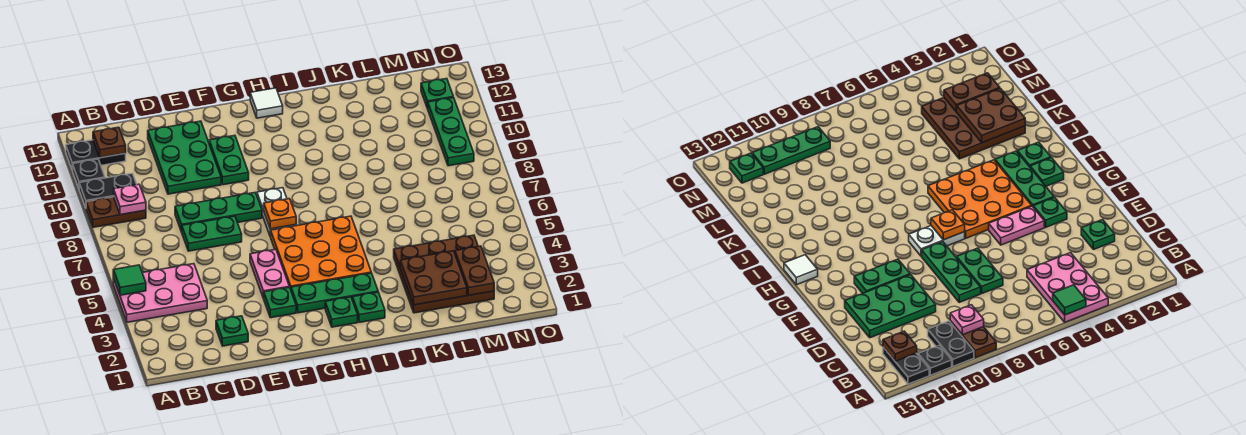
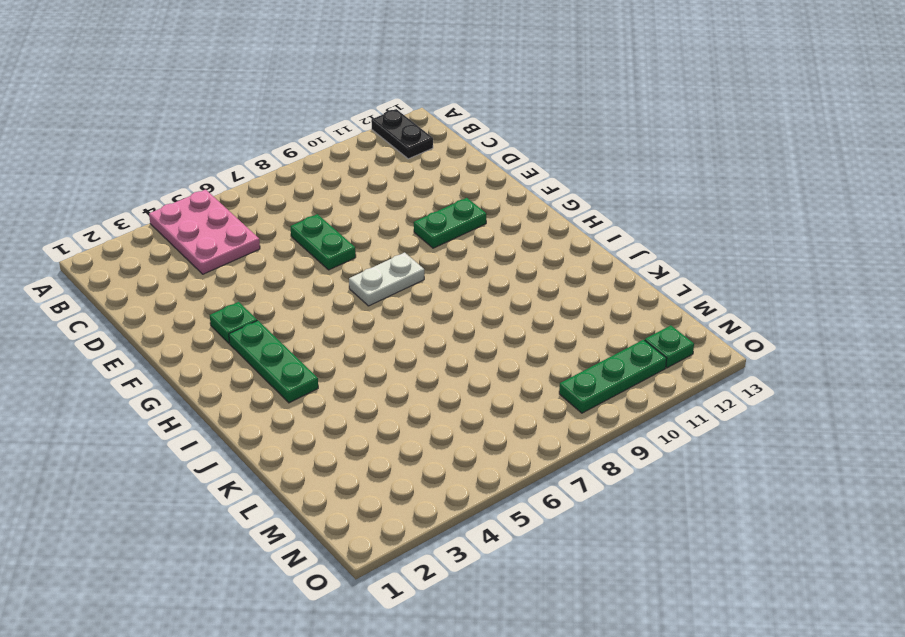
none -> brown 1x2 plate [86,197,146,227]
none -> black 1x2 plate [79,173,137,208]
none -> black 1x1 plate [73,159,105,188]

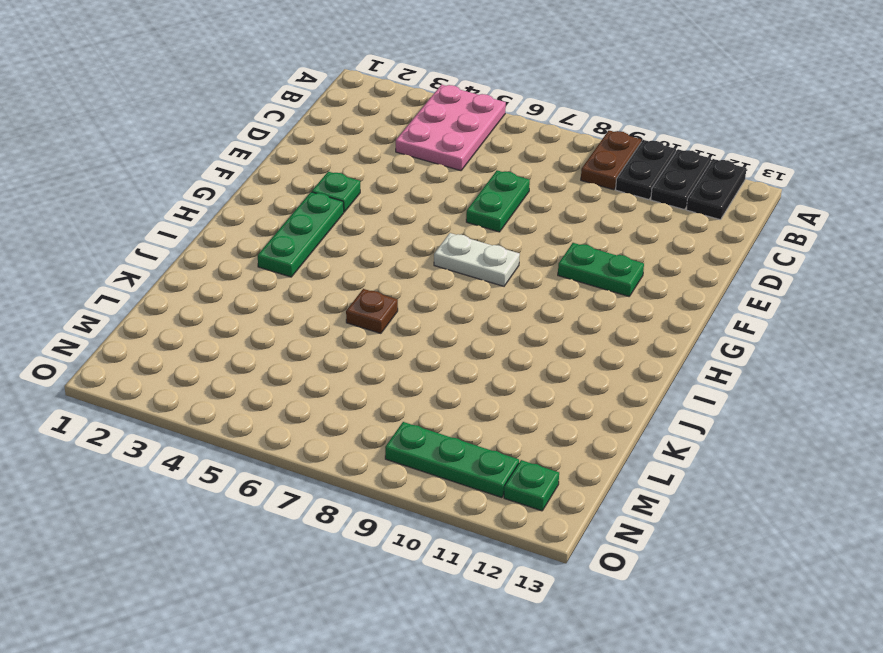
black 1x2 plate [651,149,711,210] -> black 1x1 plate [73,159,105,188]
brown 1x1 plate [346,289,398,333] -> brown 1x1 plate moved to [93,127,126,158]
none -> green 1x1 plate [216,316,248,346]
none -> green 1x3 plate [175,193,262,232]
none -> green 2x3 plate [148,121,221,194]

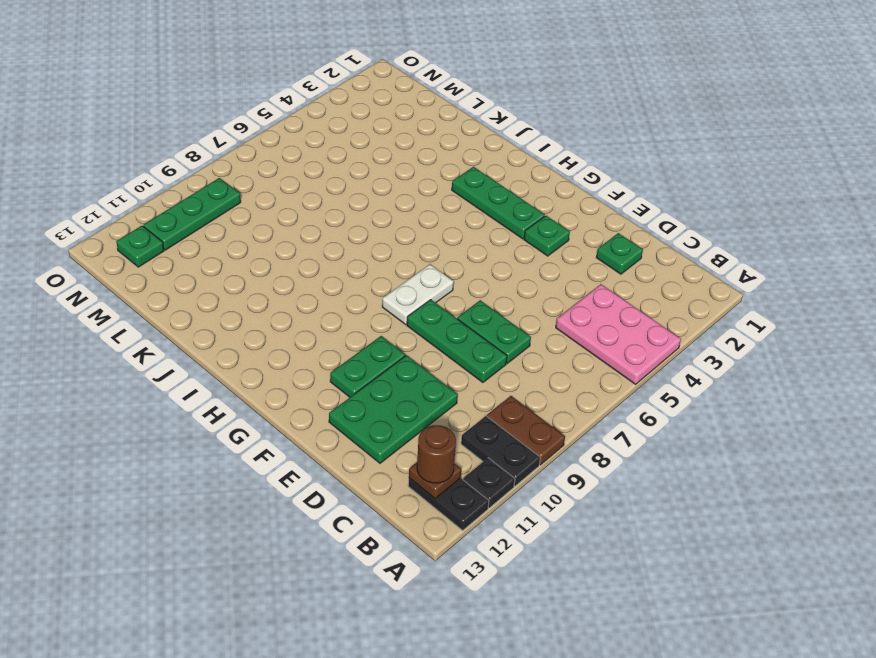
brown 1x1 round brick [417,425,456,483] -> none
none -> pink 1x2 plate [250,249,289,298]
none -> orange 3x3 plate [271,216,371,289]
none -> green 1x1 plate [325,297,358,327]

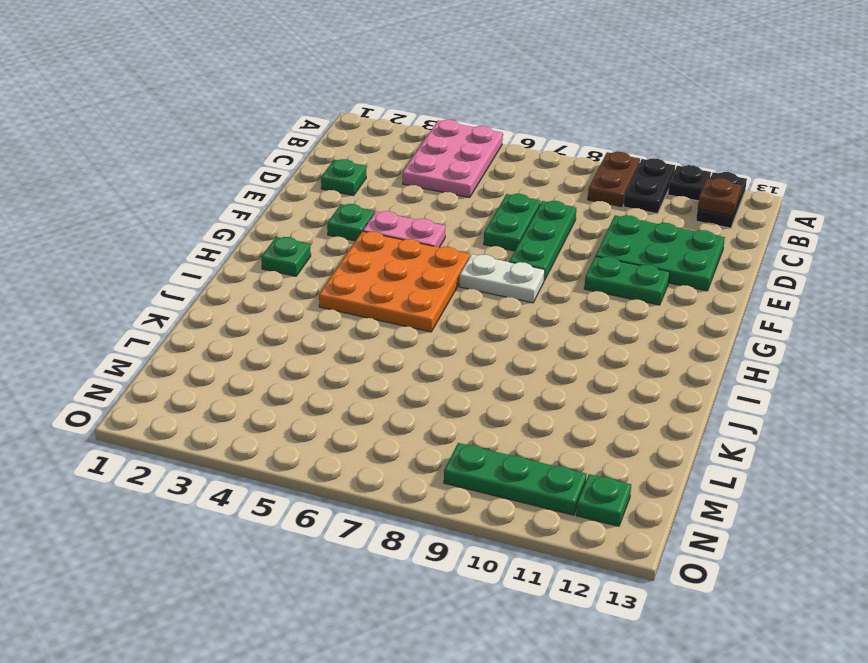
none -> green 1x3 plate [291,273,378,313]
none -> white 1x1 tile [250,88,283,118]
none -> green 1x1 plate [353,292,385,322]

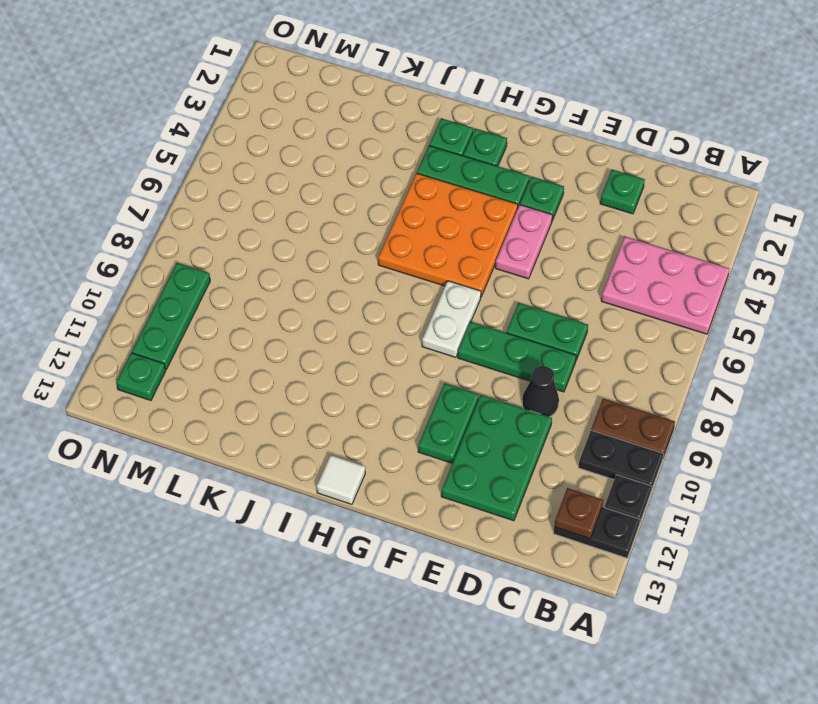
black 1x1 cone [522,366,559,417] -> none
none -> brown 3x3 plate [394,235,494,313]
none -> green 1x1 tile [113,265,146,295]
none -> pink 1x1 plate [114,184,146,215]

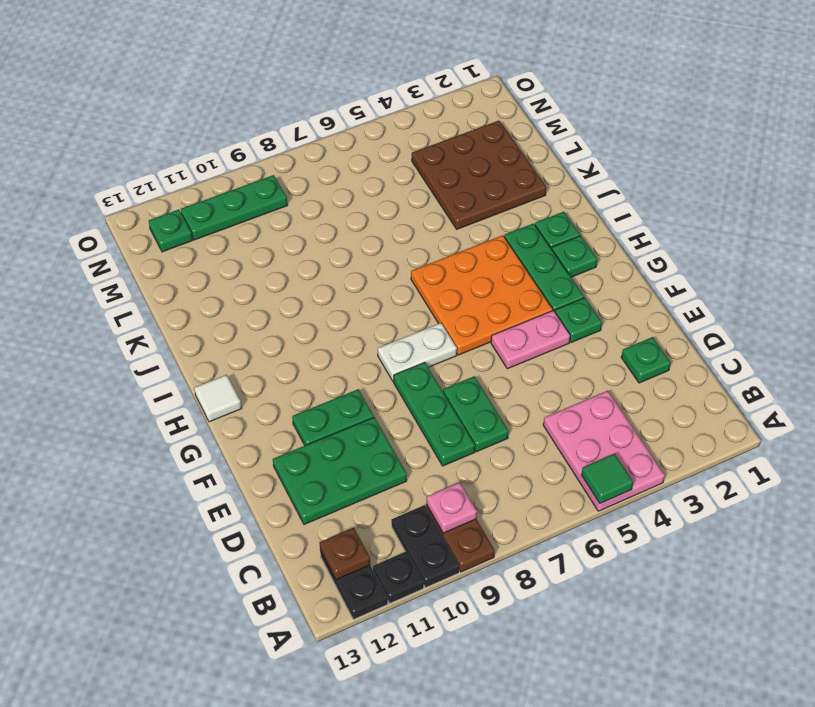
none -> orange 1x1 plate [264,199,296,229]
none -> brown 2x2 plate [400,251,467,305]
none -> brown 1x2 plate [455,246,494,295]

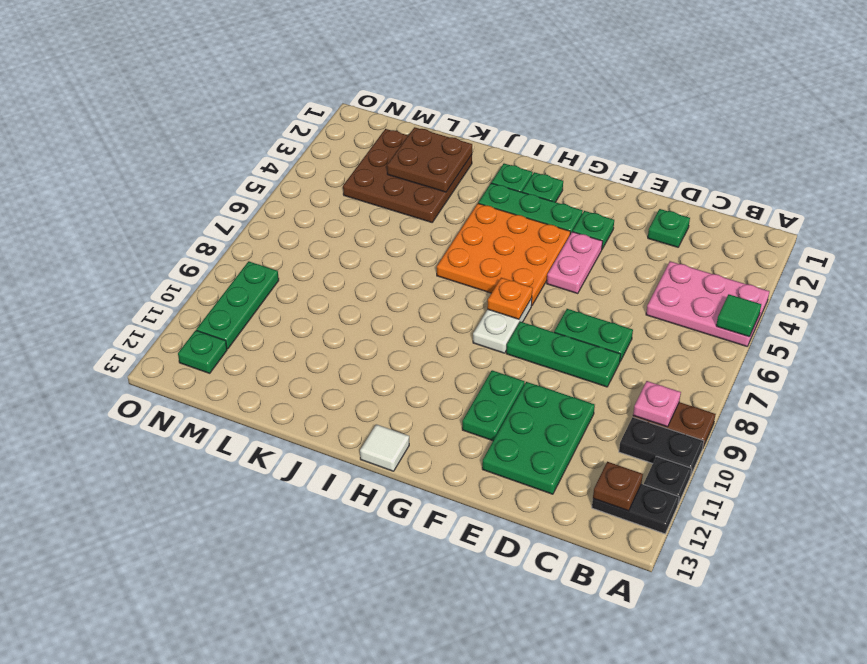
none -> brown 1x2 plate [455,246,494,295]

